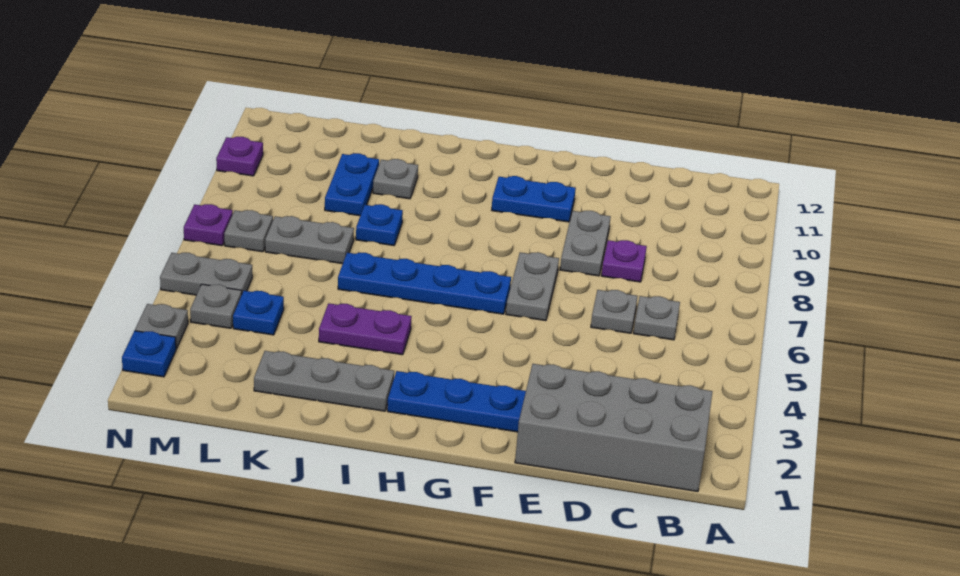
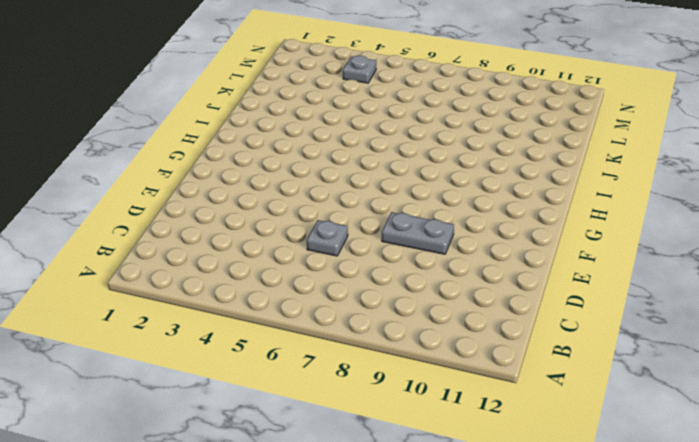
none -> grey 2x4 brick [515,364,713,492]
none -> grey 1x1 plate [634,296,680,340]
none -> purple 1x1 plate [601,240,647,282]

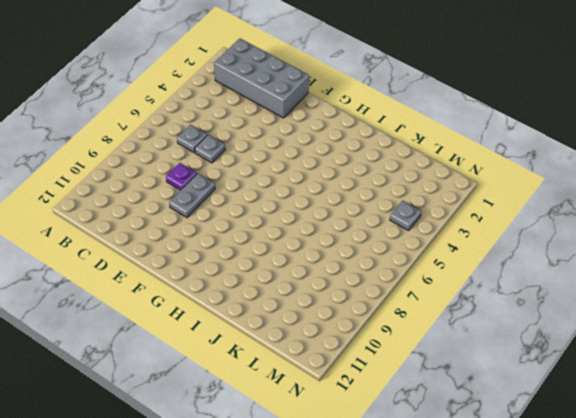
none -> blue 1x3 plate [387,371,526,432]
none -> grey 1x2 plate [506,252,559,321]
none -> blue 1x2 plate [492,176,576,222]

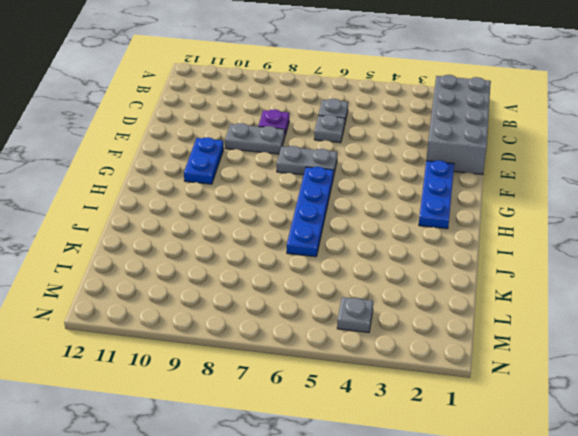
none -> grey 1x3 plate [254,351,394,411]
none -> purple 1x2 plate [319,303,412,355]
none -> blue 1x1 plate [356,204,403,246]

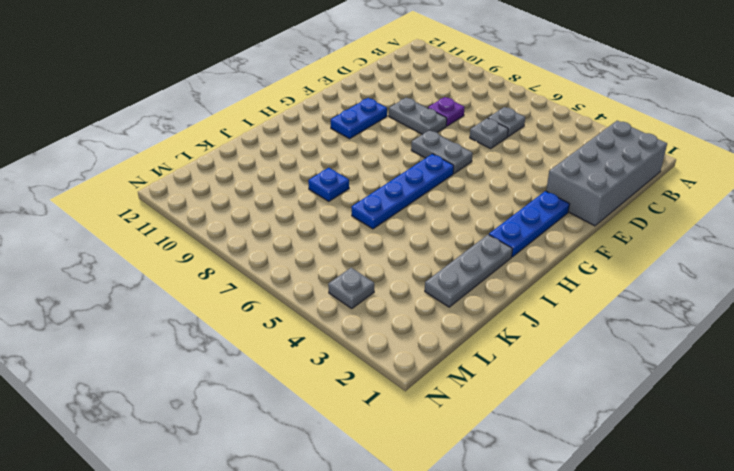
none -> purple 1x2 plate [319,303,412,355]
none -> grey 1x1 plate [373,159,418,199]
none -> grey 1x2 plate [265,216,354,264]

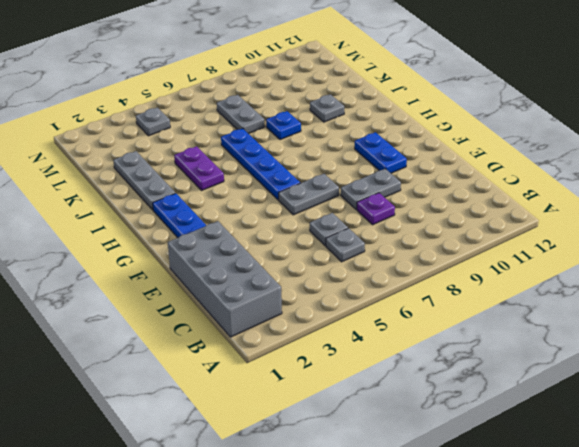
none -> blue 1x2 plate [325,153,379,216]
none -> blue 1x1 plate [233,291,284,335]
none -> grey 1x2 plate [160,253,252,295]

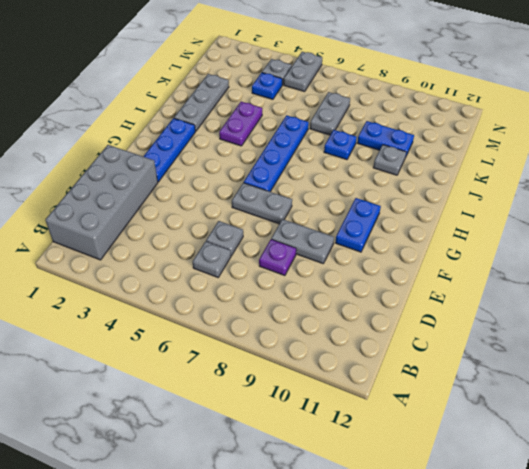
none -> grey 1x1 plate [224,210,273,252]
none -> blue 1x1 plate [122,331,176,377]
none -> grey 1x1 plate [135,304,188,349]

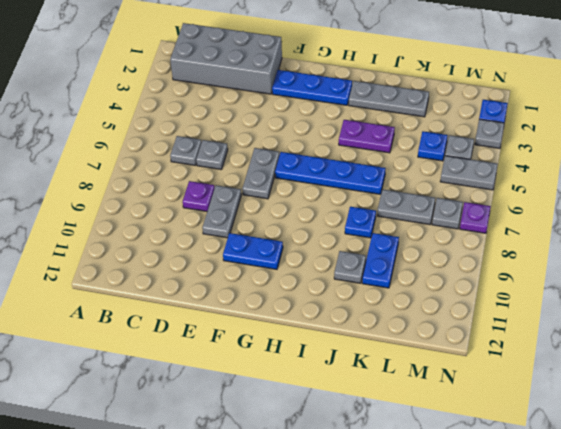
none -> purple 1x1 plate [216,137,263,176]

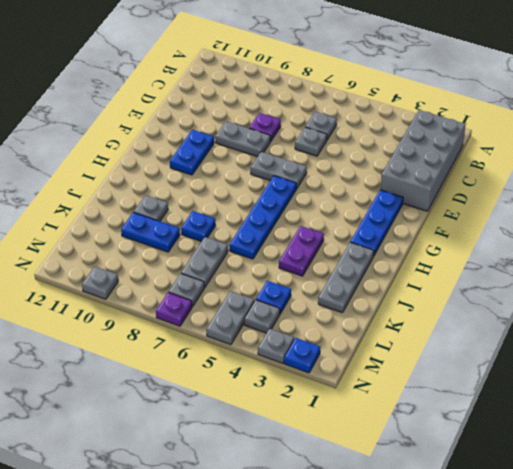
grey 1x1 plate [82,266,118,299] -> purple 1x1 plate [216,137,263,176]

